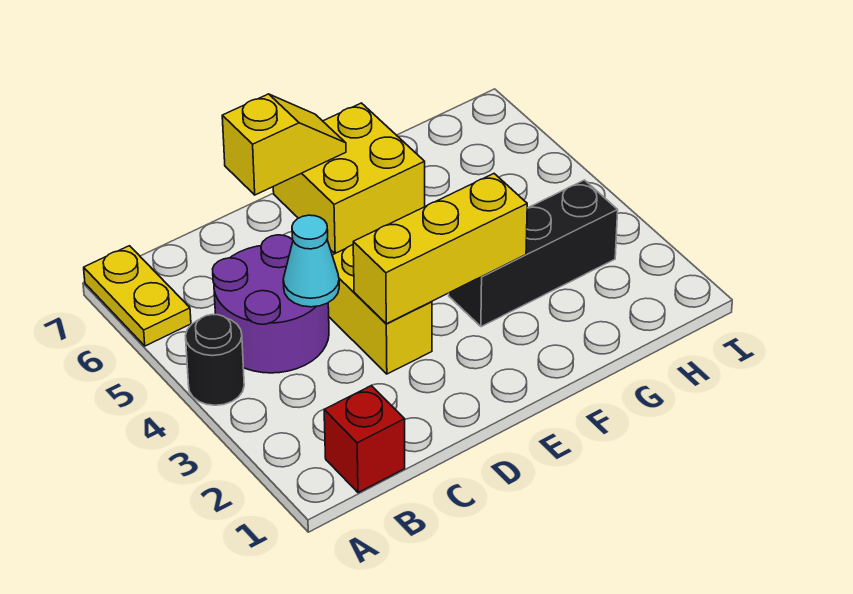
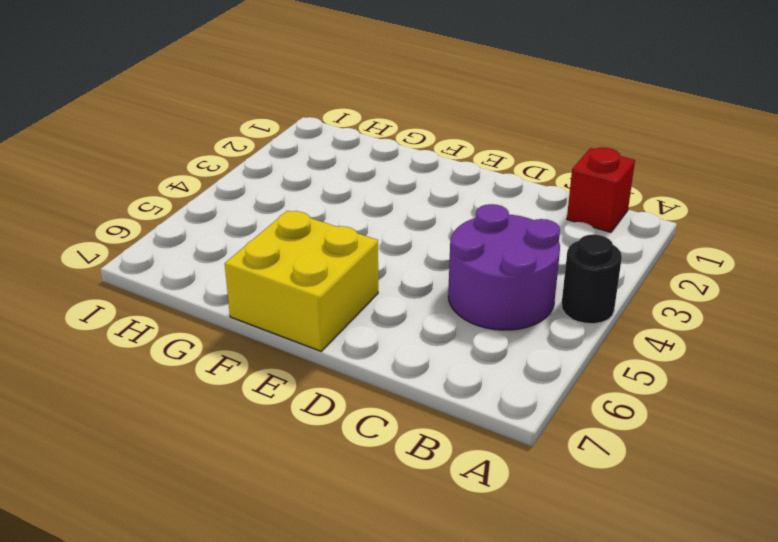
none -> yellow 1x2 plate [84,246,191,346]
none -> yellow 1x2 brick [328,245,432,374]

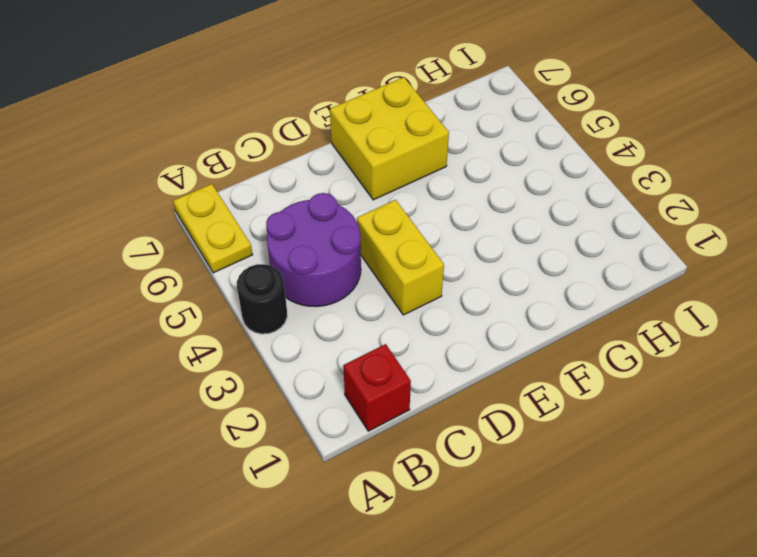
none -> black 1x3 brick [449,180,618,327]
none -> cyan 1x1 cone [283,215,339,307]

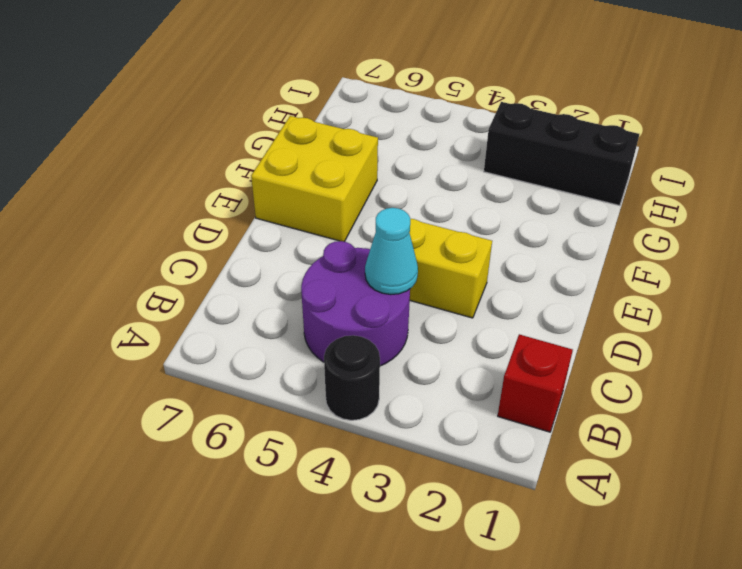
black 1x3 brick [484,102,639,206] -> black 1x3 brick turned to [449,180,618,327]
none -> yellow 1x2 plate [84,246,191,346]
none -> yellow 1x3 brick [353,174,527,324]

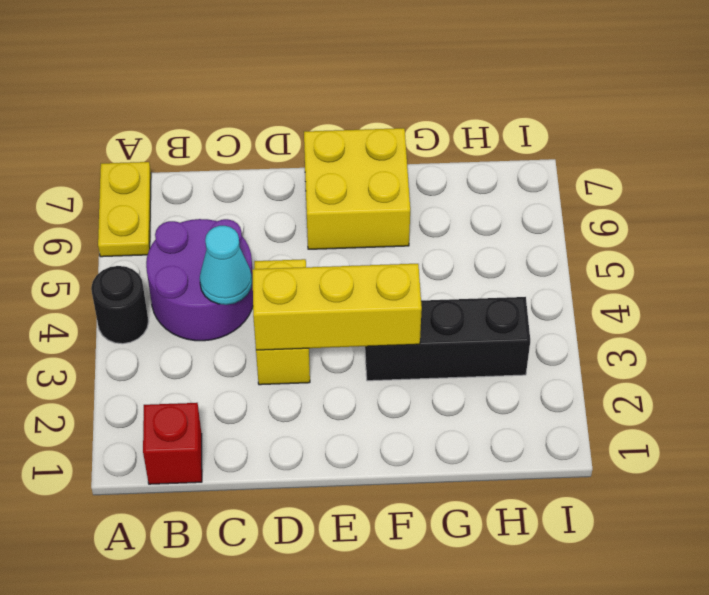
none -> yellow 1x2 slope [222,94,346,195]

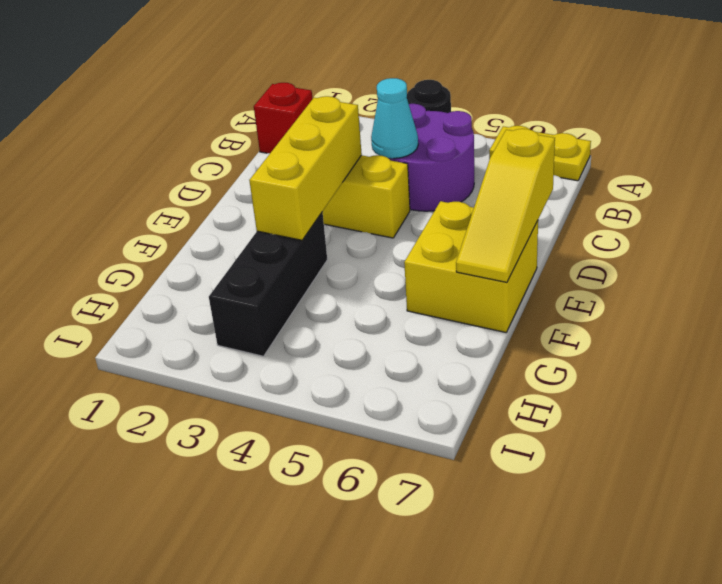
yellow 1x3 slope [456,129,555,282] -> yellow 1x2 slope [222,94,346,195]

